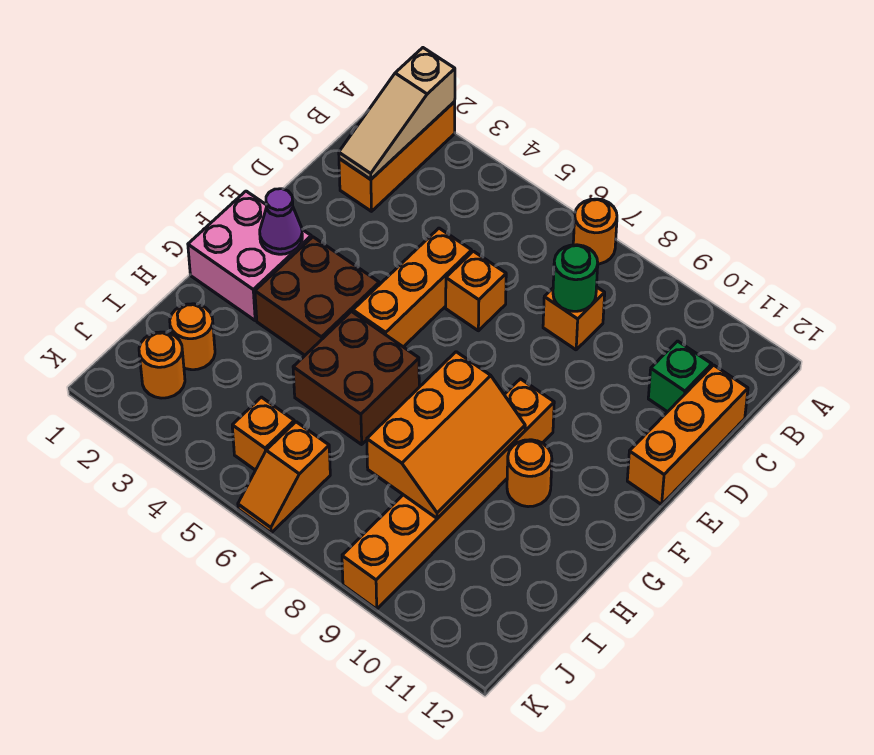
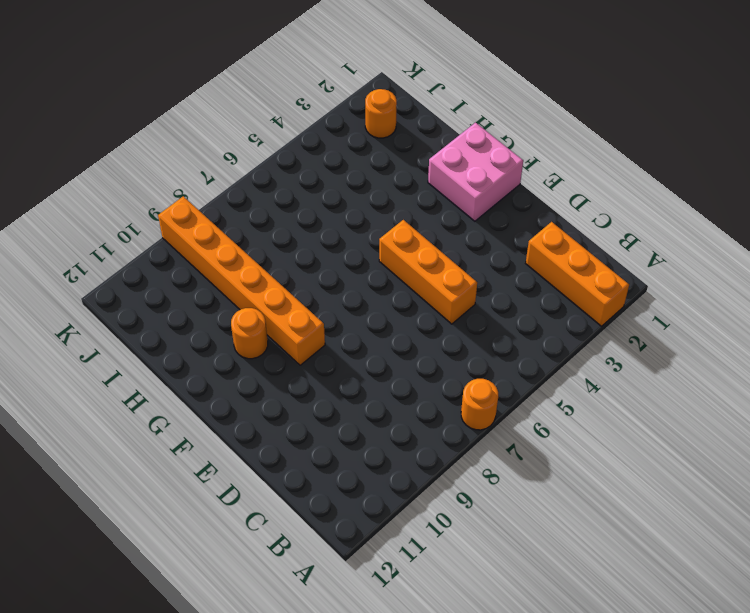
none -> orange 1x1 brick [543,287,605,350]
none -> green 1x1 brick [648,341,712,412]
none -> orange 1x3 brick [627,365,748,504]

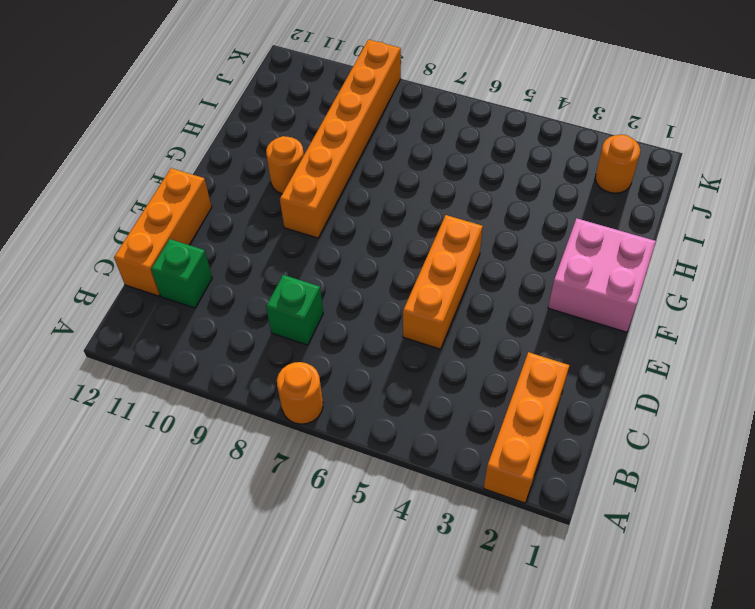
green 1x1 brick [266,275,323,345] -> orange 1x1 brick [543,287,605,350]
none -> orange 1x1 brick [446,251,506,331]
none -> brown 2x2 brick [255,237,379,355]
none -> brown 2x2 brick [293,312,419,444]

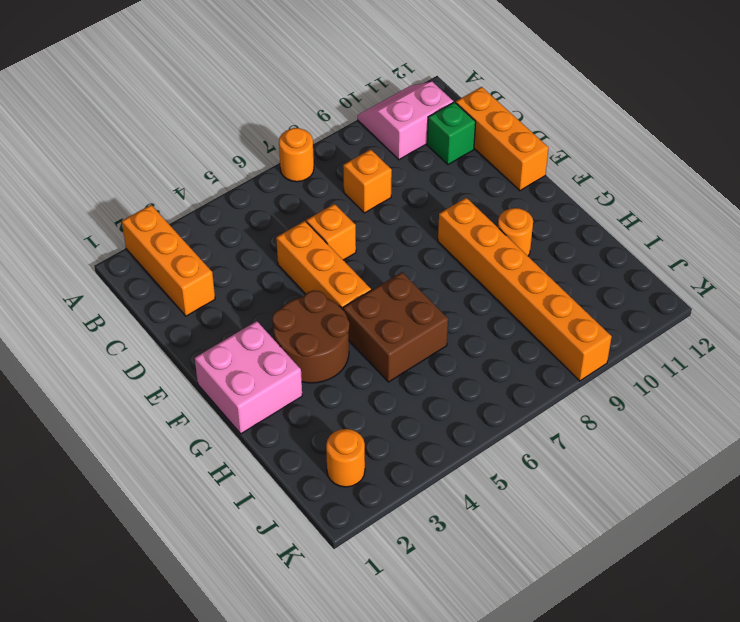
pink 2x2 slope [358,82,453,160] -> none
brown 2x2 round brick [272,290,349,383] -> brown 2x2 brick [255,237,379,355]
none -> orange 1x1 round brick [170,304,215,370]
none -> orange 1x1 brick [232,397,294,470]
none -> orange 1x2 slope [238,422,330,533]

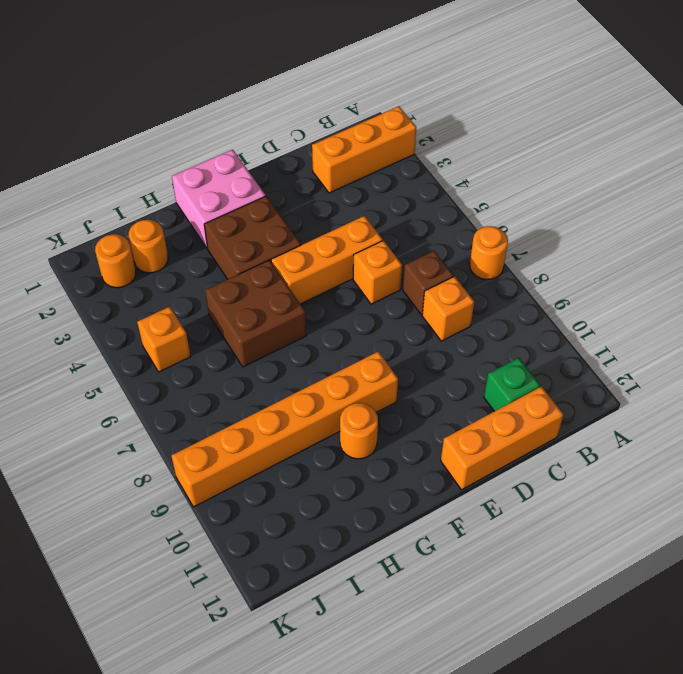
brown 1x1 brick [403,251,454,315] -> none
none -> orange 1x2 slope [238,422,330,533]
none -> tan 1x3 slope [339,48,455,179]
none -> green 1x1 round brick [553,245,598,311]

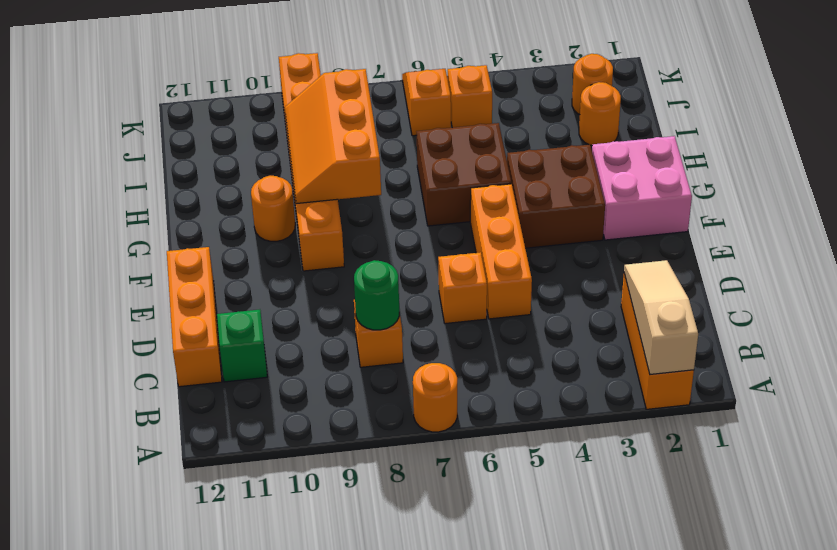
none -> purple 1x1 cone [260,189,302,254]

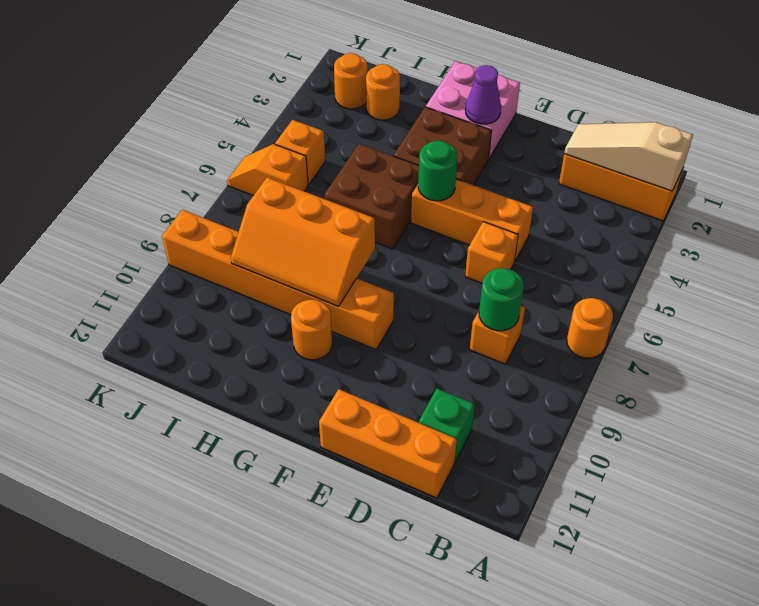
green 1x1 round brick [418,141,457,201] -> none

